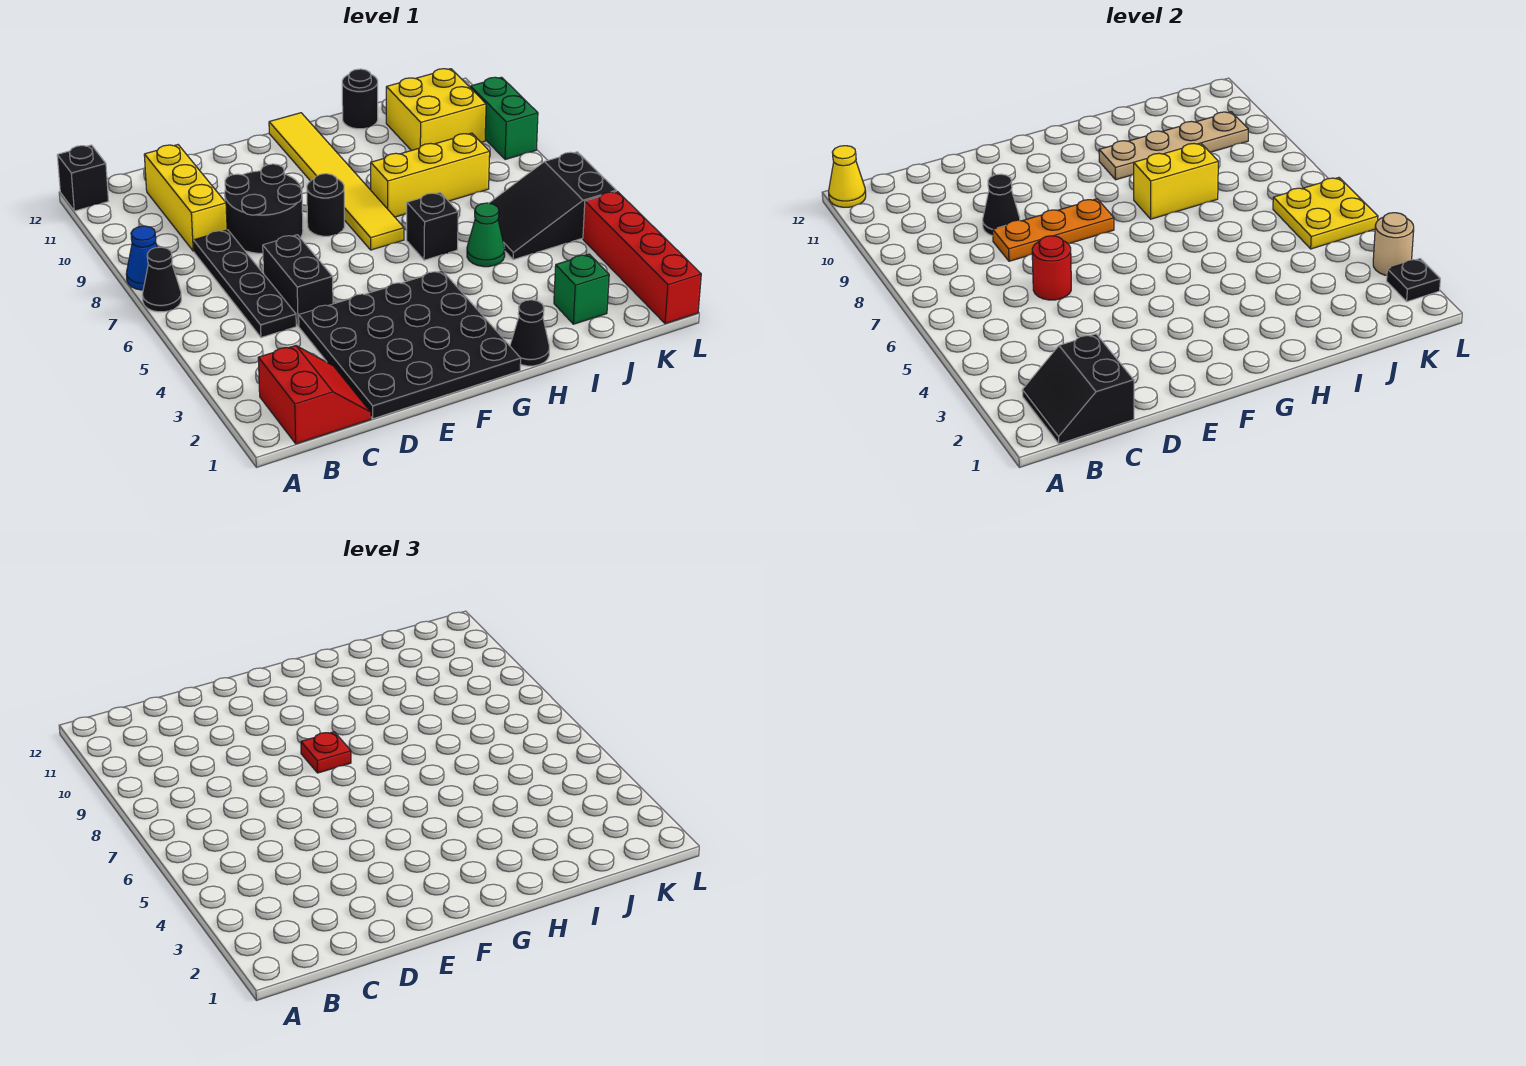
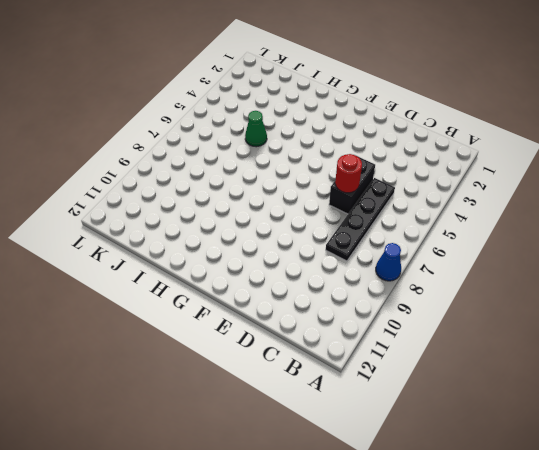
none -> black 1x1 cone [142,247,181,312]
none -> black 1x1 brick [57,145,108,211]
none -> red 2x2 slope [258,346,371,444]
none -> yellow 1x3 brick [144,145,227,251]

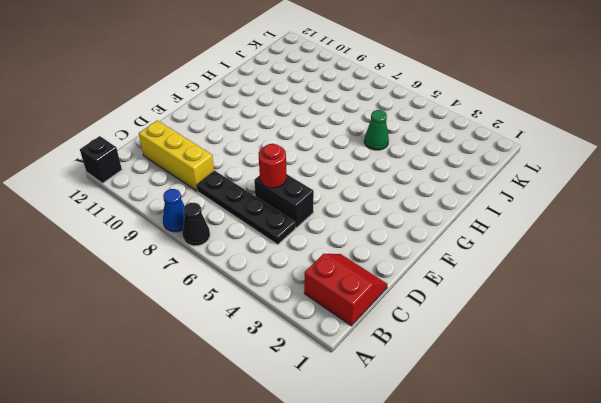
none -> black 4x4 plate [299,271,521,419]
none -> black 2x2 round brick [225,164,303,254]
none -> black 1x1 round brick [307,174,344,236]
none -> yellow 1x6 tile [269,113,404,250]

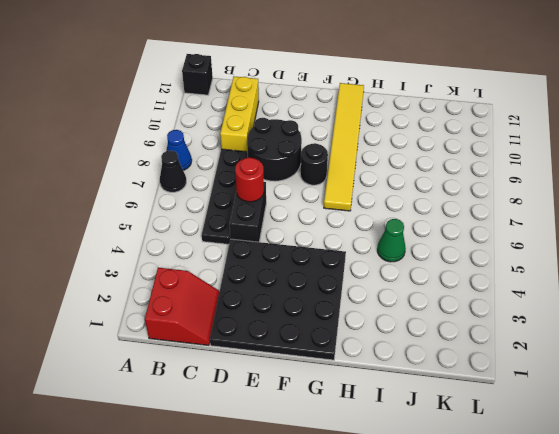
none -> black 1x1 cone [510,300,549,366]
none -> black 1x1 brick [407,193,458,260]
none -> yellow 1x3 brick [371,133,490,217]
none -> black 1x1 round brick [342,69,378,129]

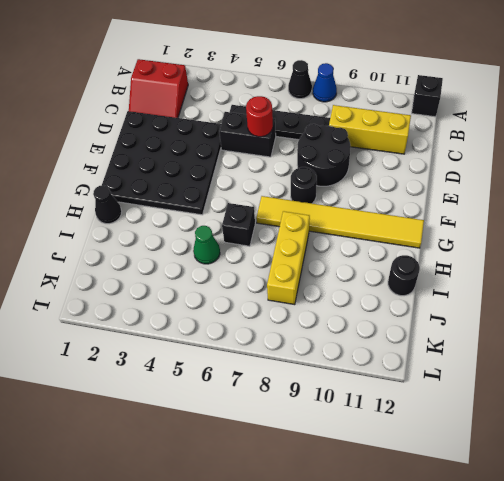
none -> green 1x1 brick [554,254,609,324]
none -> black 2x3 slope [489,152,616,260]
none -> yellow 2x2 brick [386,69,486,151]
none -> red 1x4 brick [583,191,701,324]

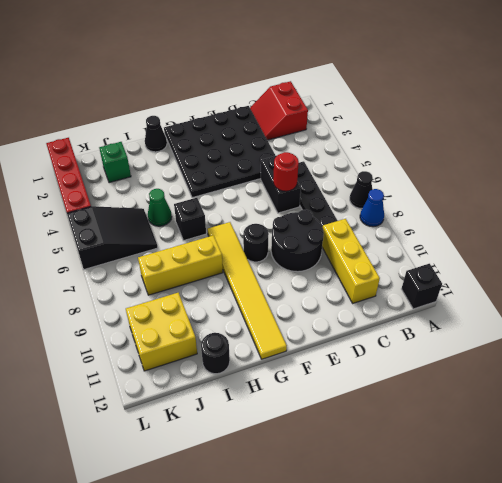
none -> green 1x2 brick [470,77,538,160]
none -> yellow 1x1 cone [829,146,866,207]
none -> black 2x2 slope [1022,334,1134,444]
none -> orange 1x3 plate [993,199,1114,261]

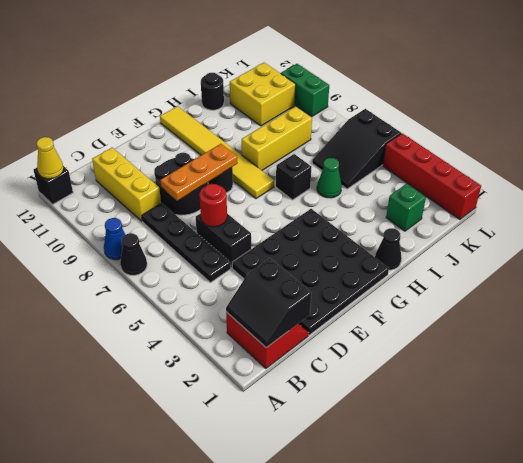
none -> black 1x1 cone [983,174,1020,236]
none -> yellow 1x2 brick [1134,143,1218,219]
none -> tan 1x4 plate [1099,112,1248,180]
none -> yellow 2x2 plate [1273,178,1378,249]

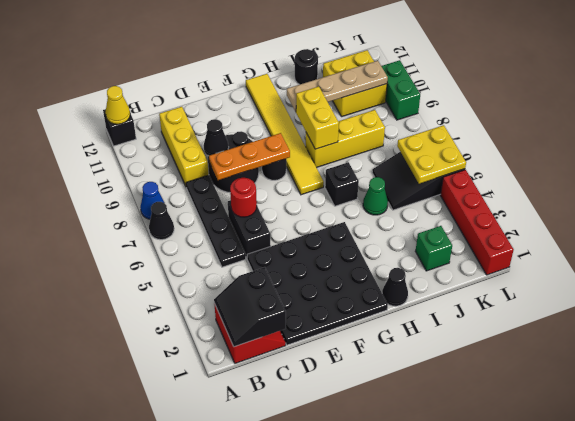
yellow 1x2 brick [296,86,339,149] -> yellow 1x2 brick turned to [1134,143,1218,219]
none -> black 1x1 plate [1387,259,1440,302]
none -> tan 1x1 round brick [1373,213,1414,275]
none -> red 1x1 plate [301,732,351,773]

